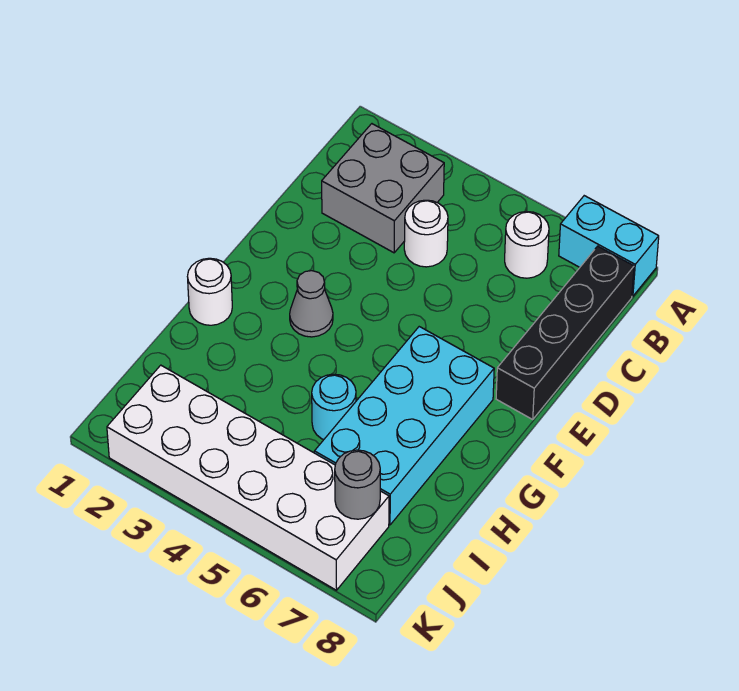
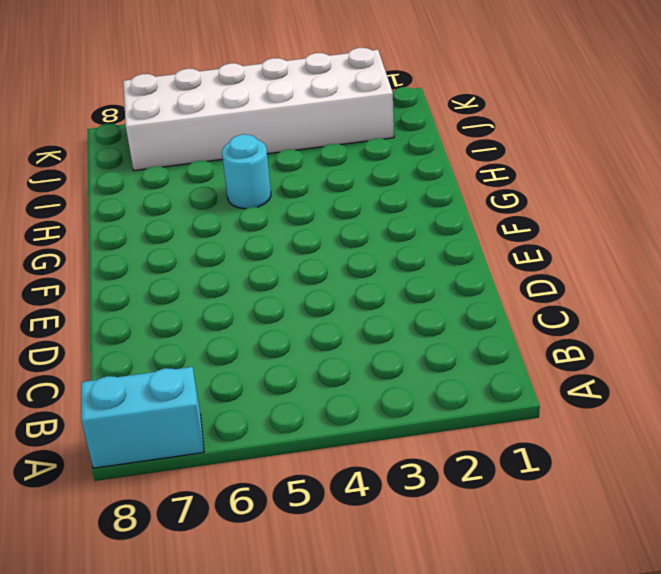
none -> grey 2x2 brick [322,124,444,253]
none -> white 1x1 round brick [505,211,549,278]

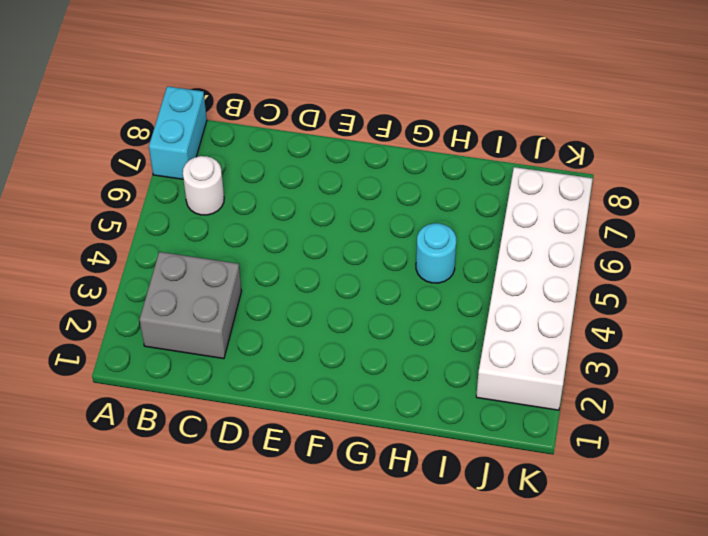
none -> black 1x4 brick [496,246,634,419]
none -> white 1x1 round brick [404,200,448,267]

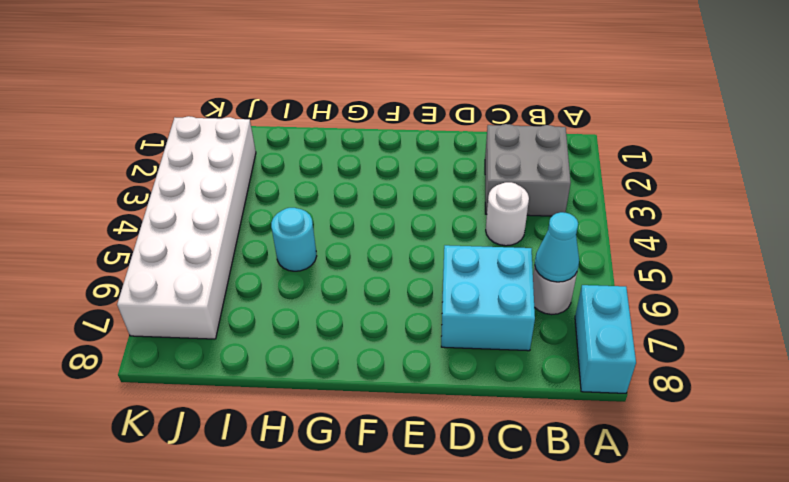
cyan 1x1 cone [535,212,579,282] -> none
cyan 2x2 brick [441,245,535,351] -> none
none -> black 1x4 brick [496,246,634,419]
none -> grey 1x1 cone [290,271,333,337]

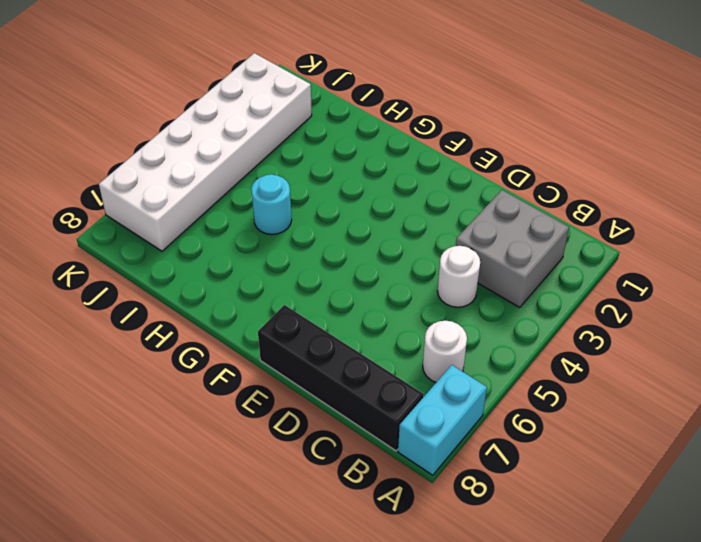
none -> grey 1x1 cone [290,271,333,337]
none -> cyan 2x4 brick [314,327,494,525]

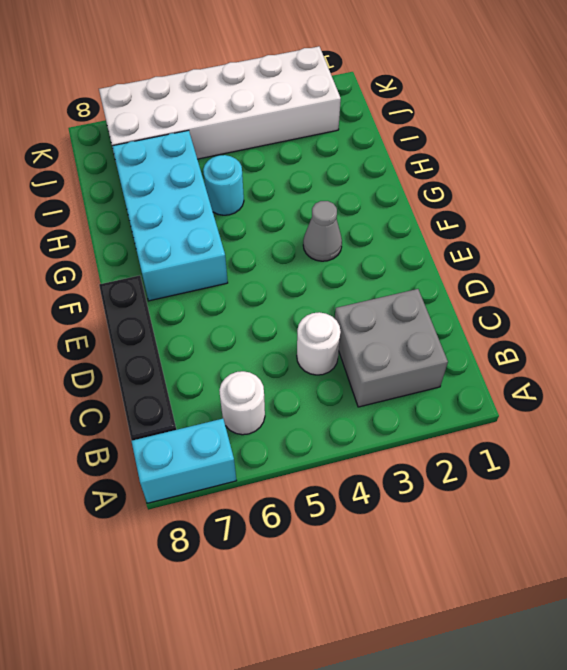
none -> white 1x1 round brick [187,258,232,325]
none -> grey 1x1 round brick [335,450,380,519]

